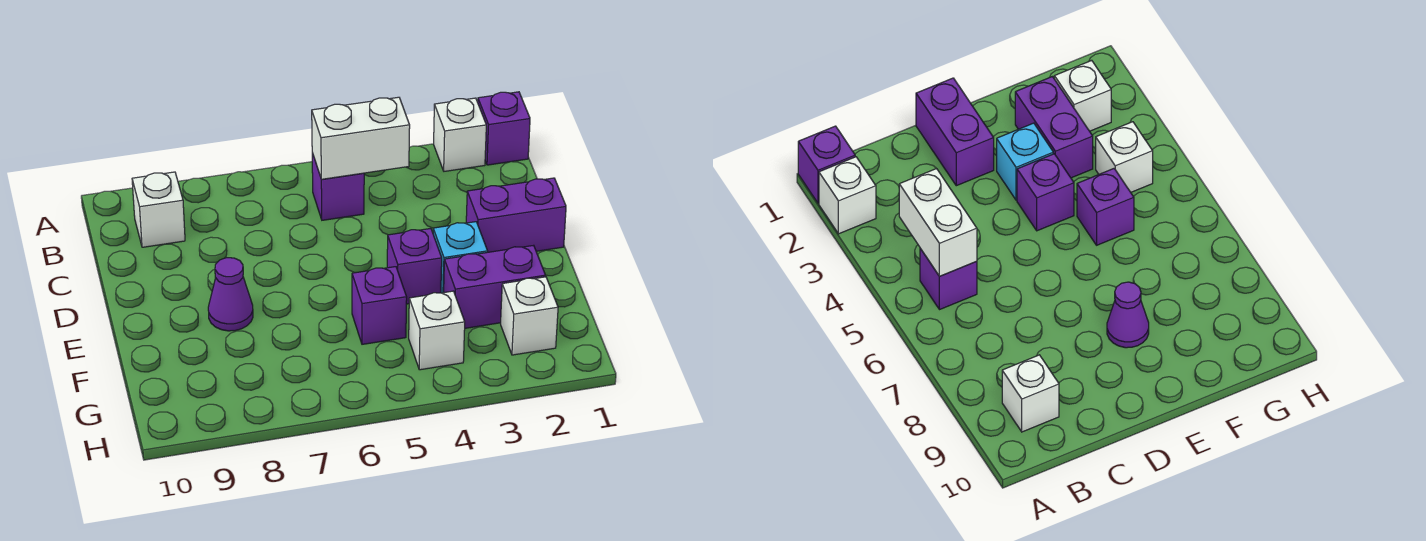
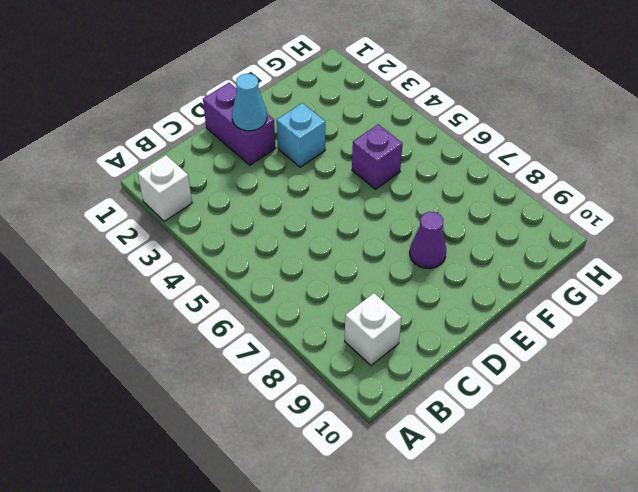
cyan 1x1 cone [232,74,267,131] -> none
none -> purple 1x1 brick [478,92,530,165]
none -> purple 1x1 brick [312,153,364,220]
none -> purple 1x1 brick [387,228,442,304]

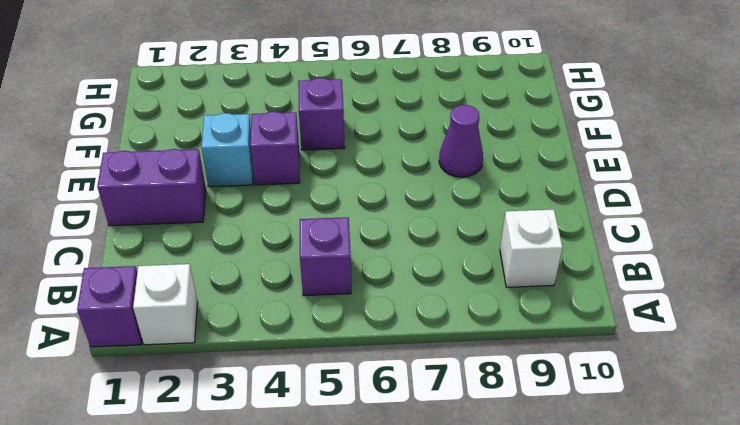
none -> purple 1x2 brick [444,245,546,328]
none -> white 1x1 brick [501,277,558,355]
none -> white 1x1 brick [409,291,465,370]

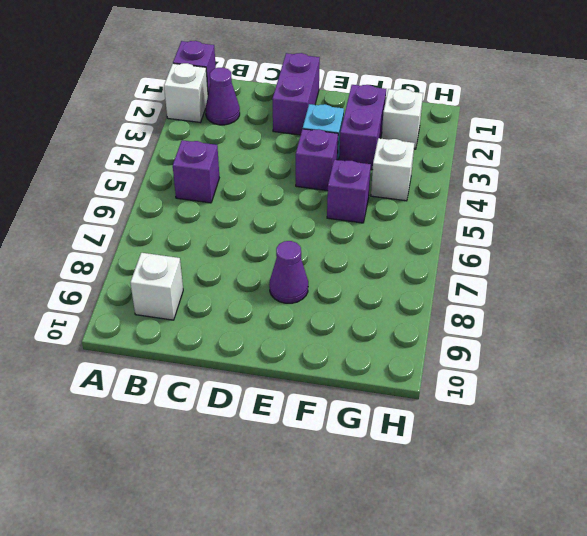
purple 1x1 cone [205,68,240,125] -> none
none -> white 1x2 brick [312,97,410,179]

